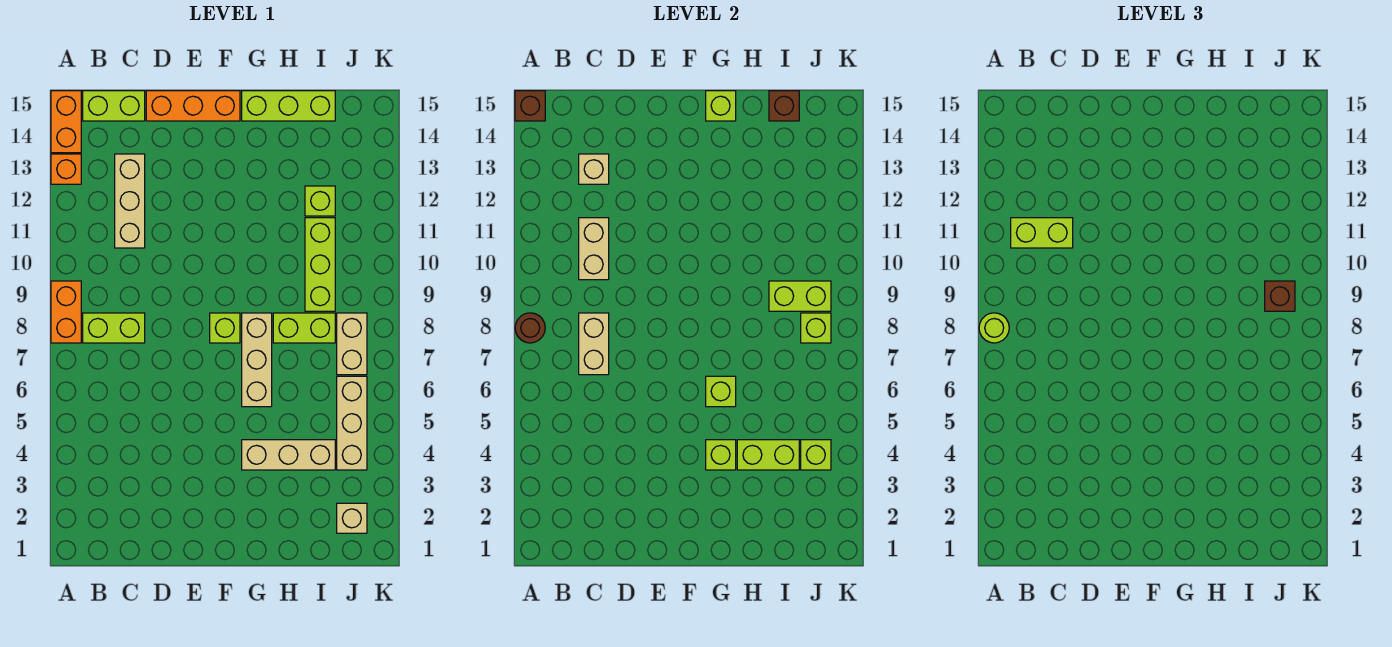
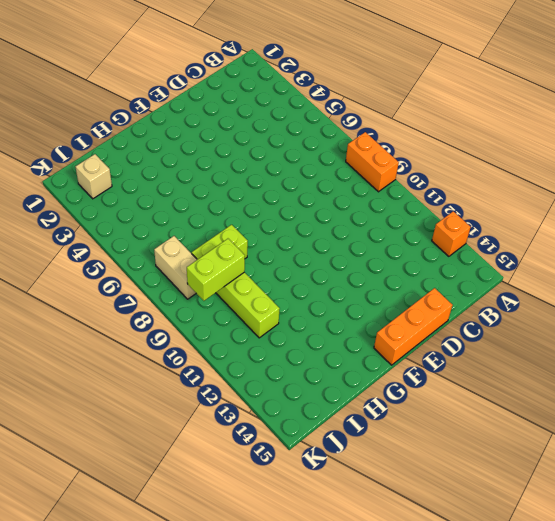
none -> orange 1x2 brick [51,91,81,153]
none -> lime 1x2 brick [83,313,145,343]
none -> lime 1x2 brick [83,91,145,121]
none -> tan 1x3 brick [115,154,145,248]

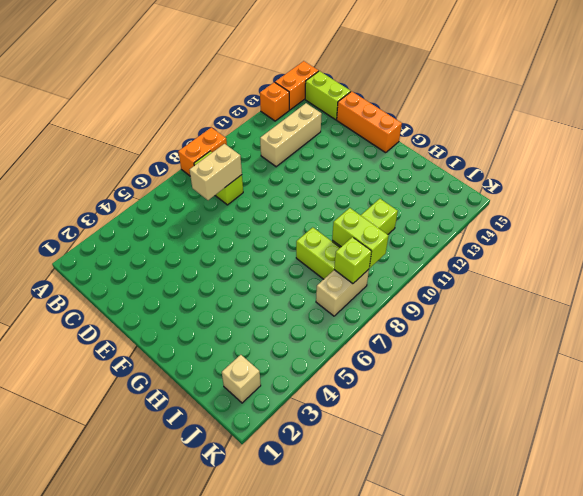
none -> lime 1x1 brick [210,313,240,343]
none -> tan 1x3 brick [242,440,335,470]
none -> tan 1x3 brick [242,313,272,407]
none -> lime 1x3 brick [242,91,335,121]

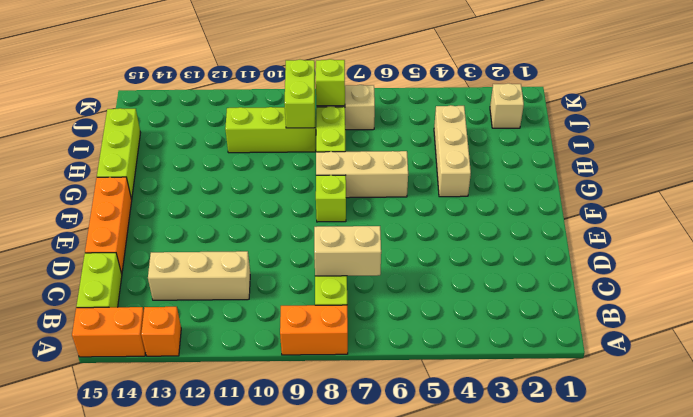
none -> lime 1x1 brick [305,186,335,216]
none -> tan 1x3 brick [337,376,367,470]
none -> brown 1x1 round brick [515,313,545,343]
none -> brown 1x1 brick [515,91,545,121]

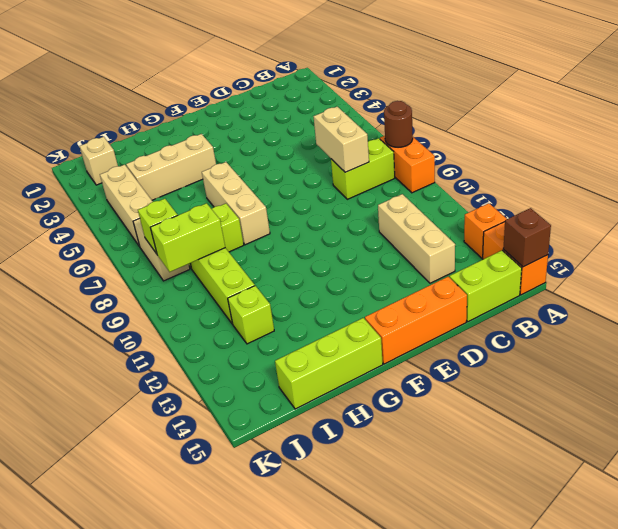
none -> lime 1x1 brick [210,313,240,343]
none -> tan 1x2 brick [579,218,609,280]
none -> tan 1x1 brick [579,154,609,184]
none -> lime 1x1 brick [706,440,736,470]

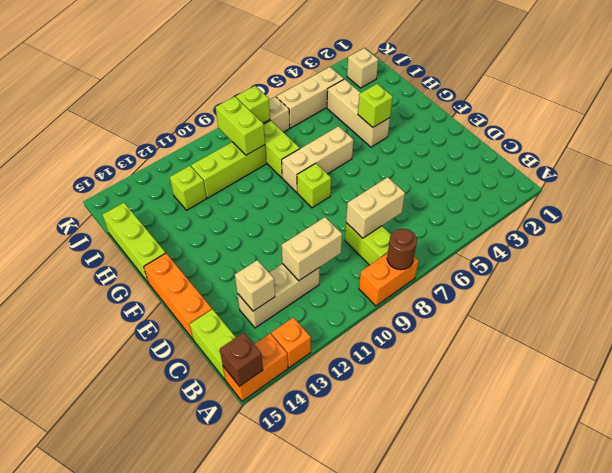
none -> lime 1x1 brick [706,376,736,407]
none -> lime 1x1 brick [706,91,736,121]
none -> lime 1x2 brick [737,440,799,470]
none -> brown 1x1 brick [769,91,799,121]

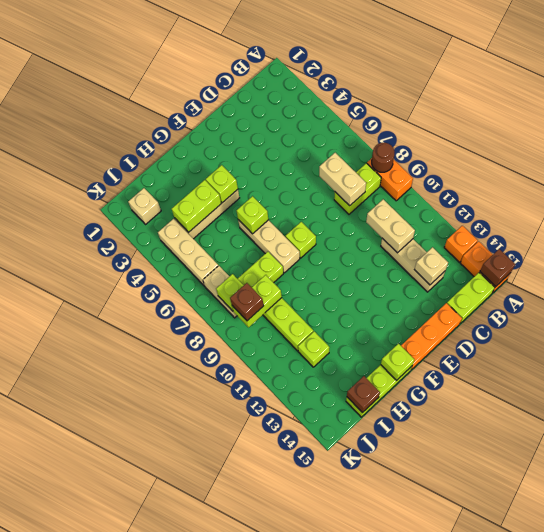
none -> lime 1x1 brick [801,440,831,470]
none -> lime 1x1 round brick [979,313,1009,343]
none -> lime 1x2 brick [1011,218,1073,248]

